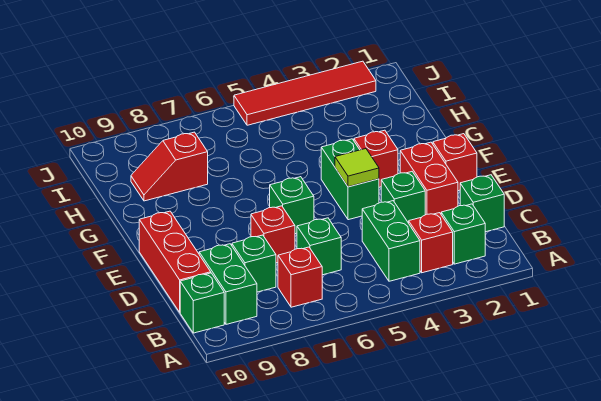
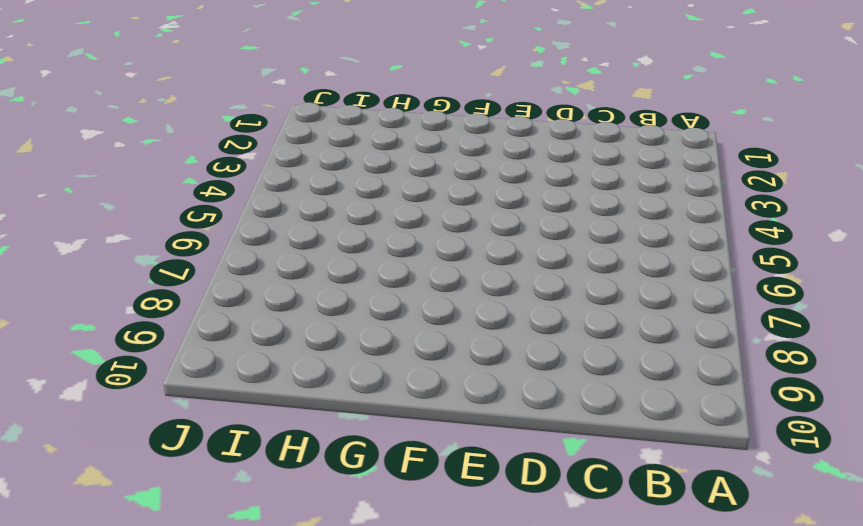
none -> green 1x1 brick [441,204,485,264]
none -> red 1x1 brick [409,213,453,273]
none -> green 1x2 brick [362,201,420,281]

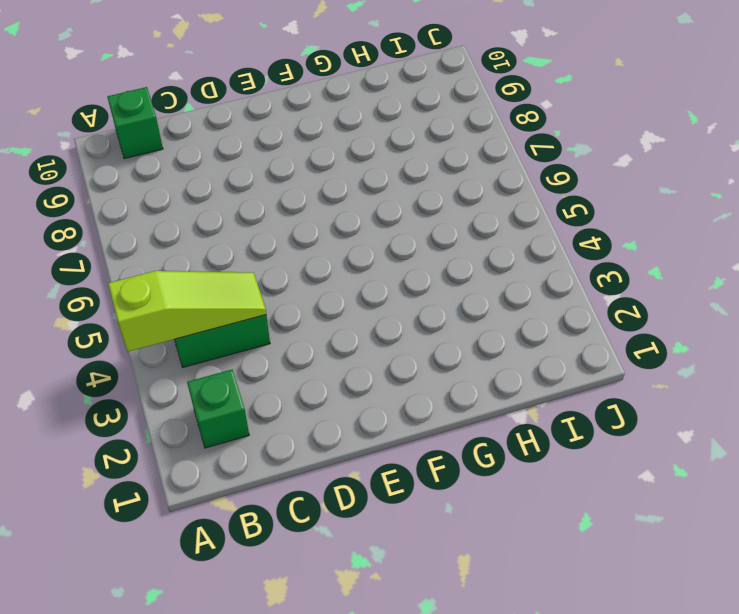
lime 1x3 slope [108,271,266,352] -> none
none -> red 1x1 brick [409,213,453,273]
none -> red 1x1 brick [278,247,322,307]
none -> green 1x2 brick [199,244,257,324]

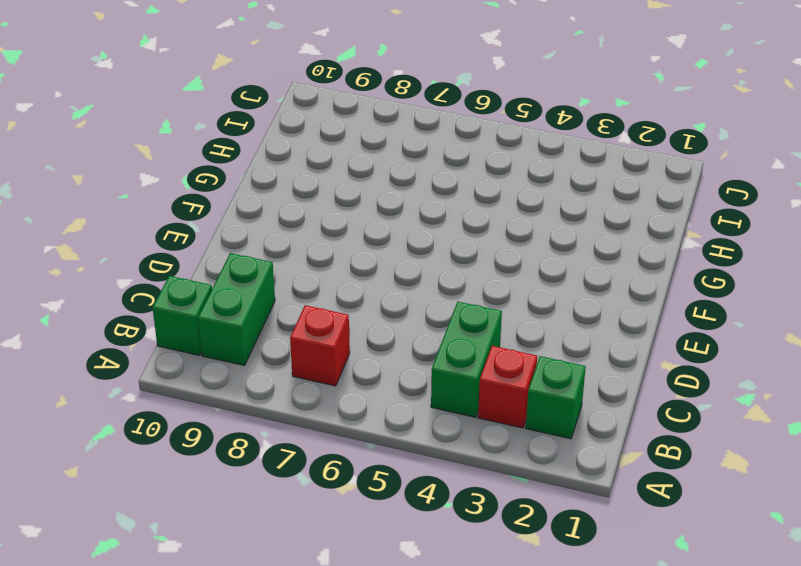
none -> green 1x1 brick [460,175,504,232]
none -> green 1x1 brick [297,218,341,275]
none -> green 1x1 brick [232,235,276,292]

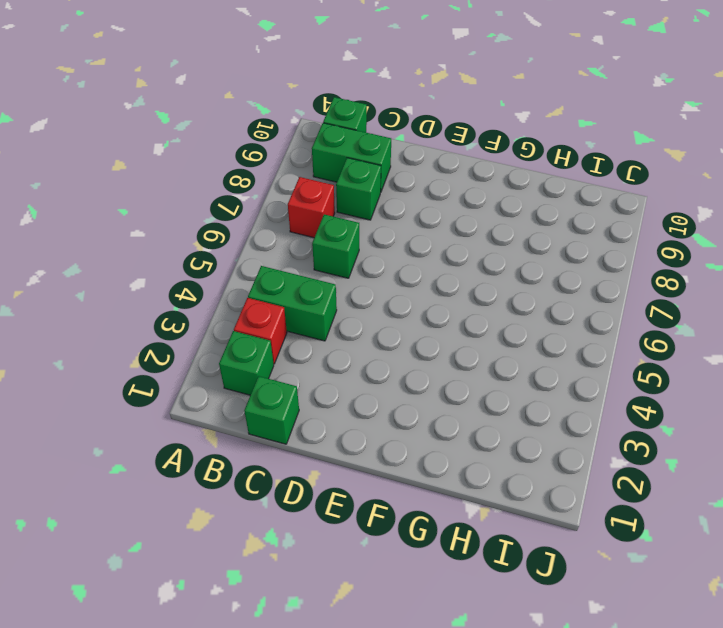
none -> red 1x3 brick [139,211,211,312]
none -> red 1x2 brick [400,142,458,215]
none -> green 1x1 brick [381,172,425,223]

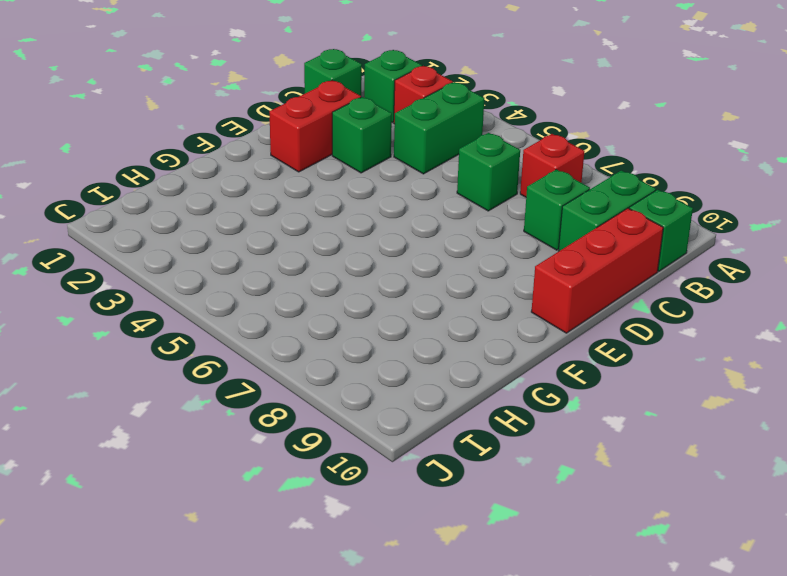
none -> red 1x1 brick [251,206,295,263]
none -> red 1x1 brick [433,134,477,191]
none -> green 1x2 brick [321,139,379,220]

